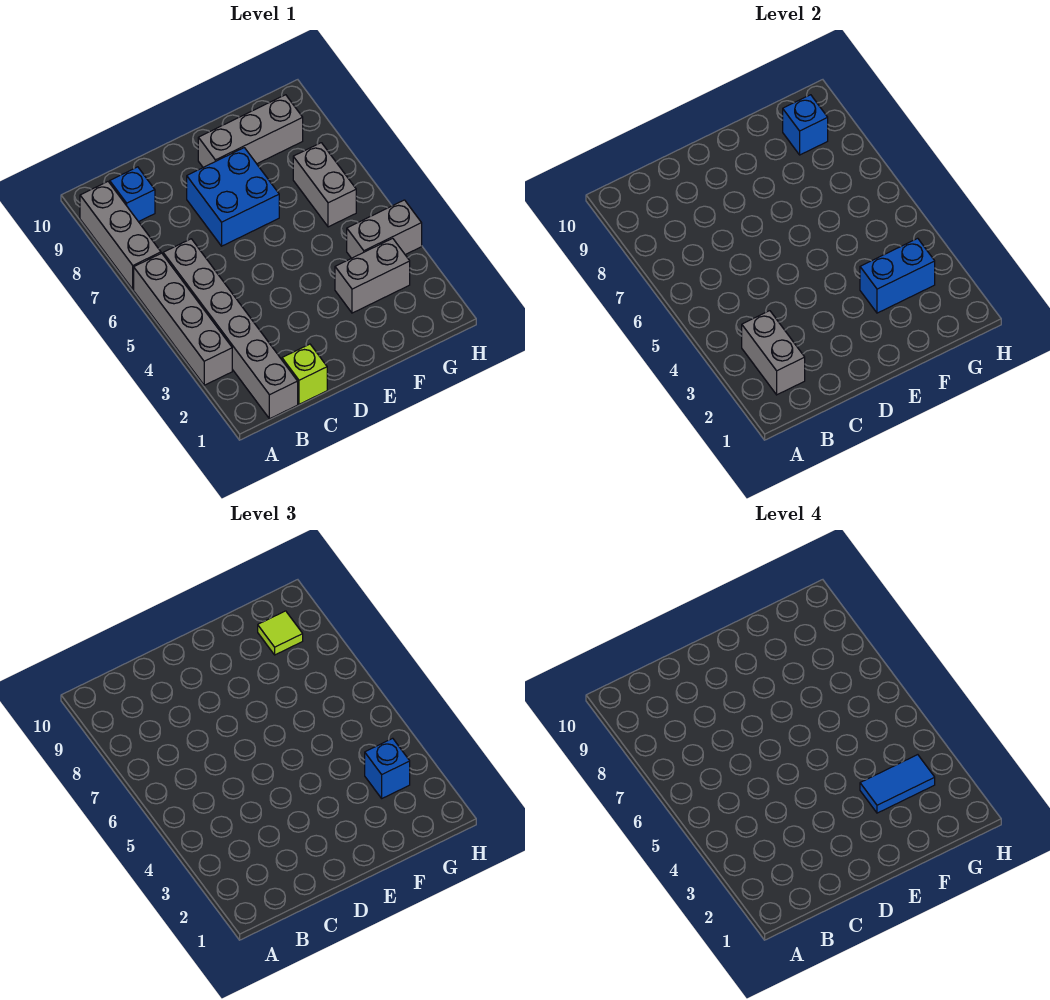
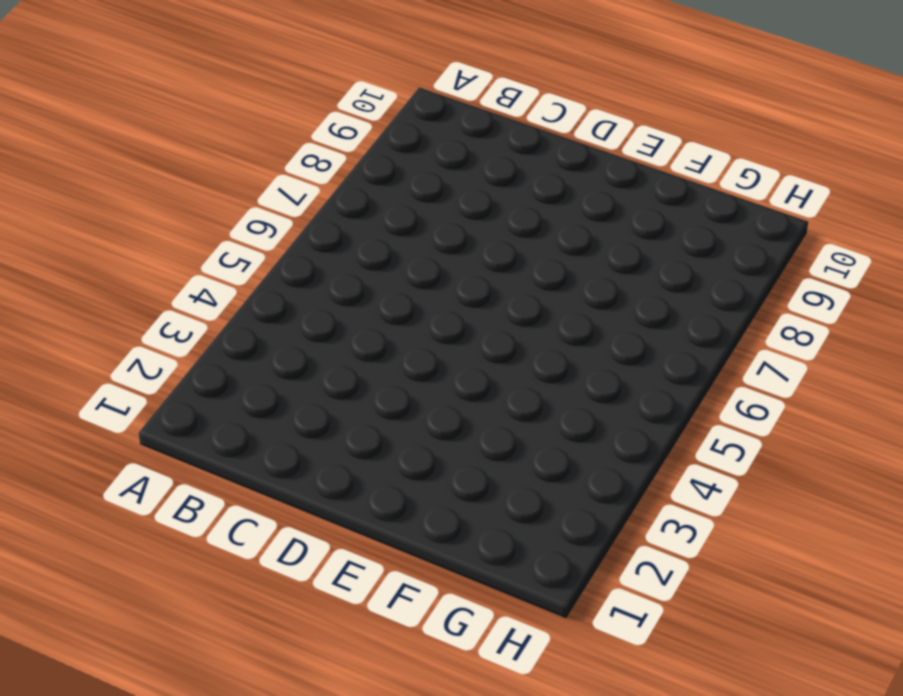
none -> grey 1x4 brick [134,253,232,385]
none -> grey 1x3 brick [80,182,161,289]
none -> grey 1x6 brick [163,239,298,419]

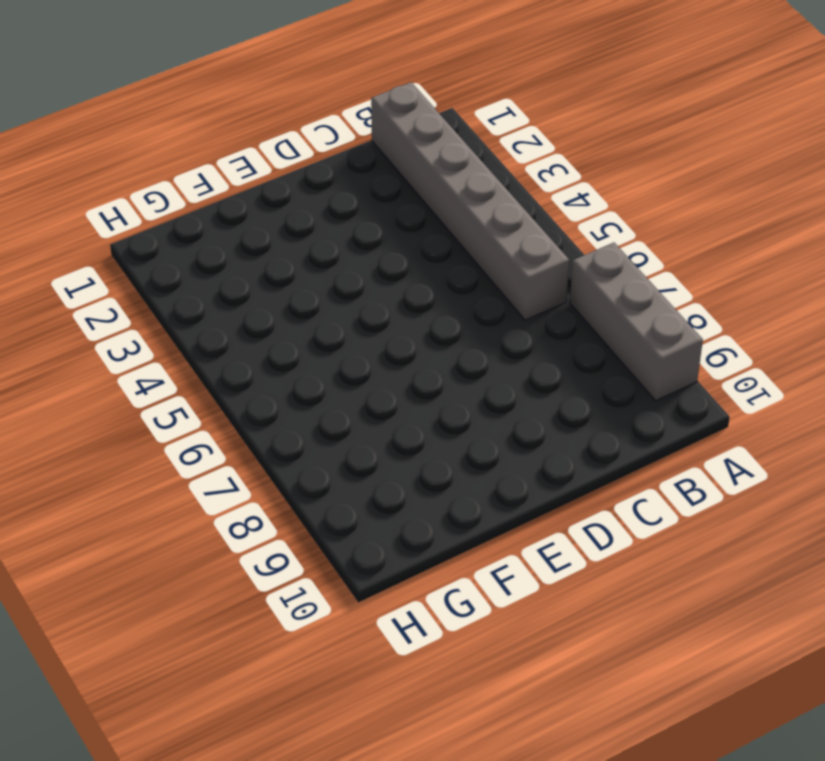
none -> grey 1x4 brick [134,253,232,385]
none -> blue 1x1 brick [110,167,155,222]
none -> lime 1x1 brick [282,344,327,404]

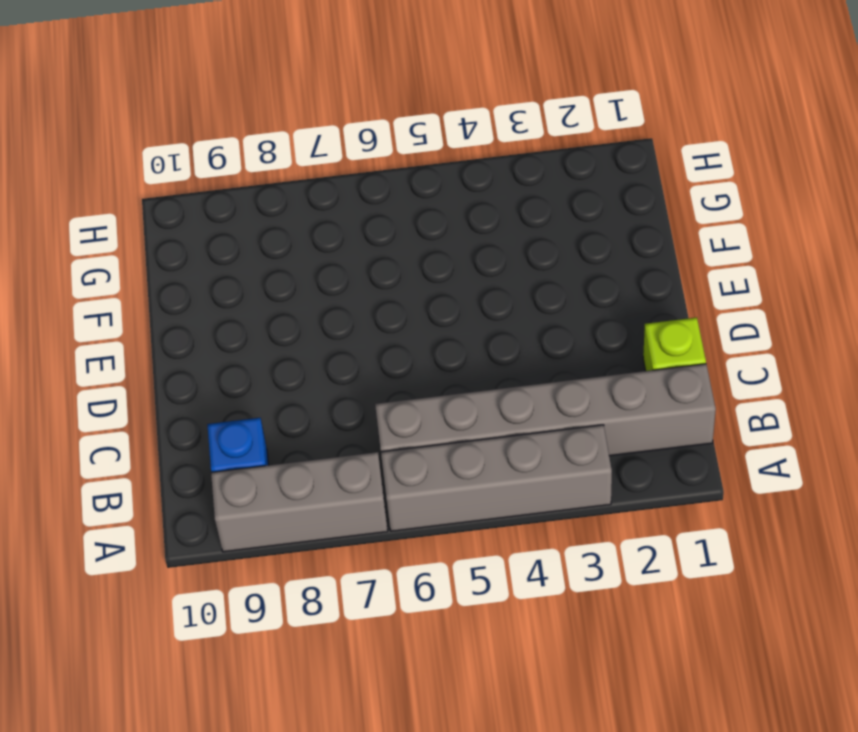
none -> blue 2x2 brick [187,148,279,246]
none -> grey 1x3 brick [198,95,303,167]
none -> grey 1x2 brick [335,238,410,313]

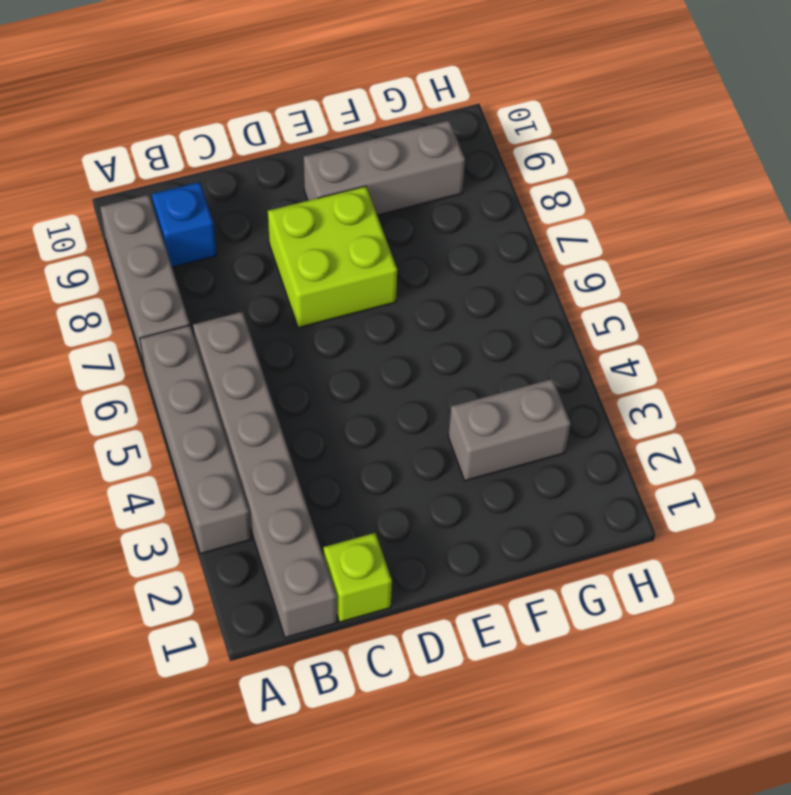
lime 2x2 brick [268,186,397,328] -> blue 2x2 brick [187,148,279,246]
none -> grey 1x2 brick [347,200,422,258]
none -> grey 1x2 brick [293,143,356,227]
none -> grey 1x2 brick [742,311,805,395]

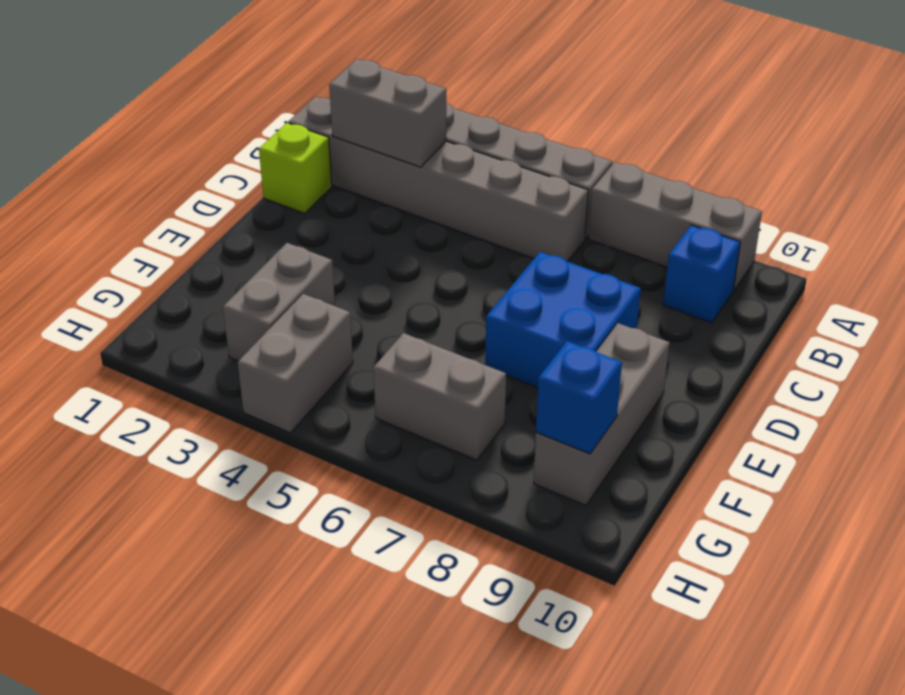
none -> blue 1x2 brick [860,238,935,313]
none -> blue 1x1 brick [365,738,410,798]
none -> lime 1x1 tile [258,611,303,655]

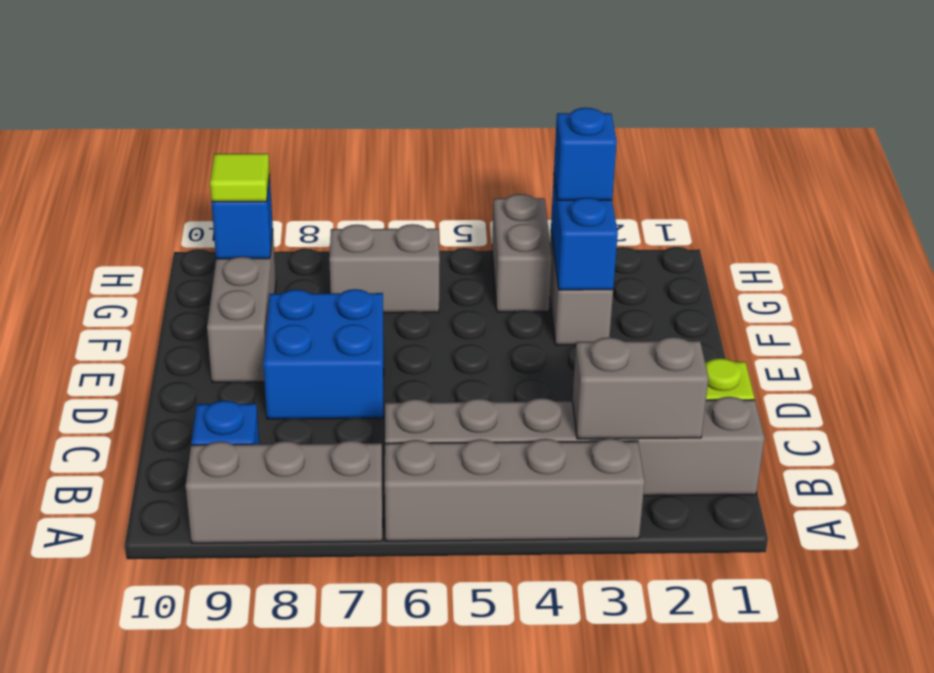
none -> blue 1x2 tile [860,755,935,813]

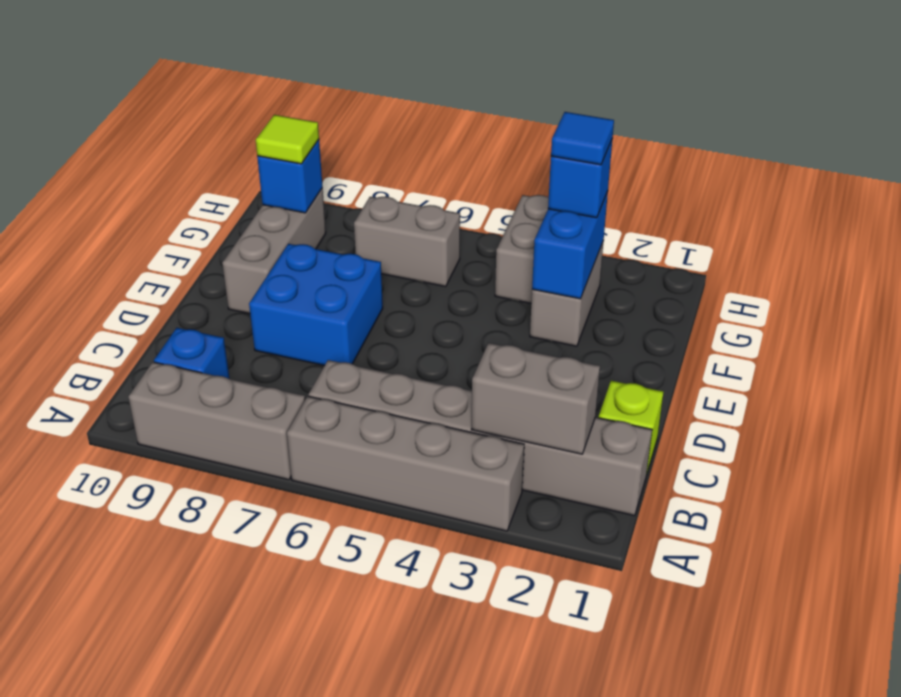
blue 1x1 tile [551,112,614,165] -> blue 1x2 tile [860,755,935,813]

